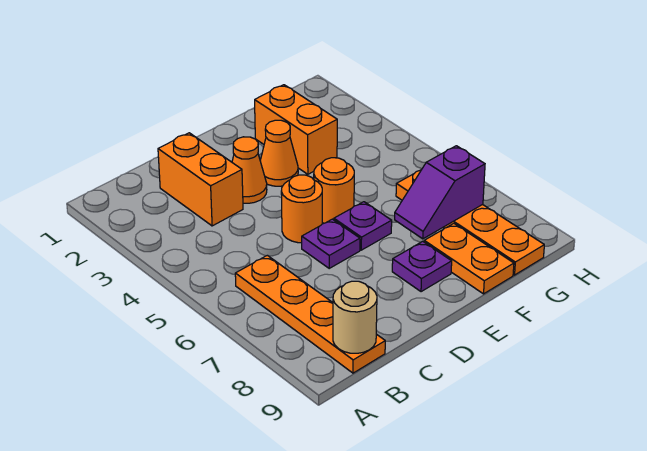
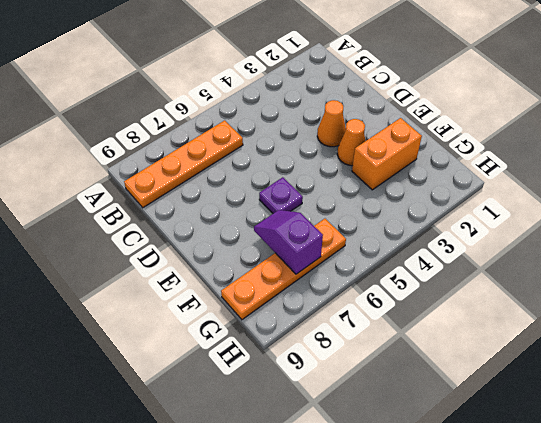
none -> orange 1x2 brick [158,133,243,226]
none -> orange 1x1 round brick [281,175,322,243]
none -> purple 1x1 plate [302,219,360,268]

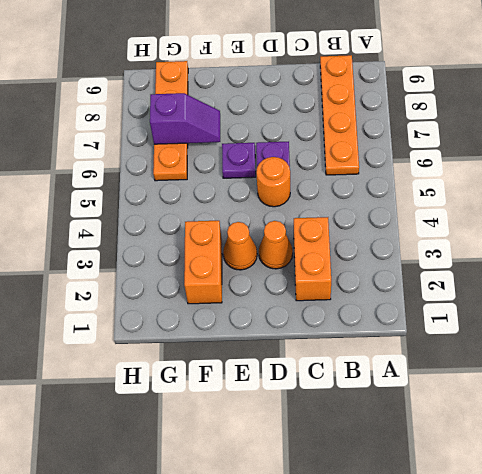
none -> orange 1x1 round brick [314,158,354,223]
none -> purple 1x1 plate [392,241,452,292]
none -> orange 1x2 plate [424,223,514,294]

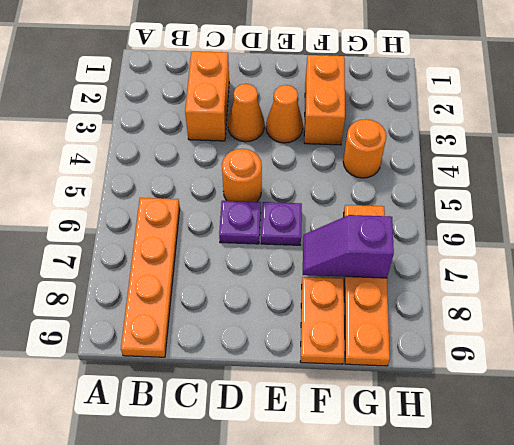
orange 1x1 round brick [343,119,386,178] -> orange 1x1 round brick moved to [314,158,354,223]
none -> purple 1x1 plate [392,241,452,292]
none -> tan 1x1 round brick [333,281,377,353]

